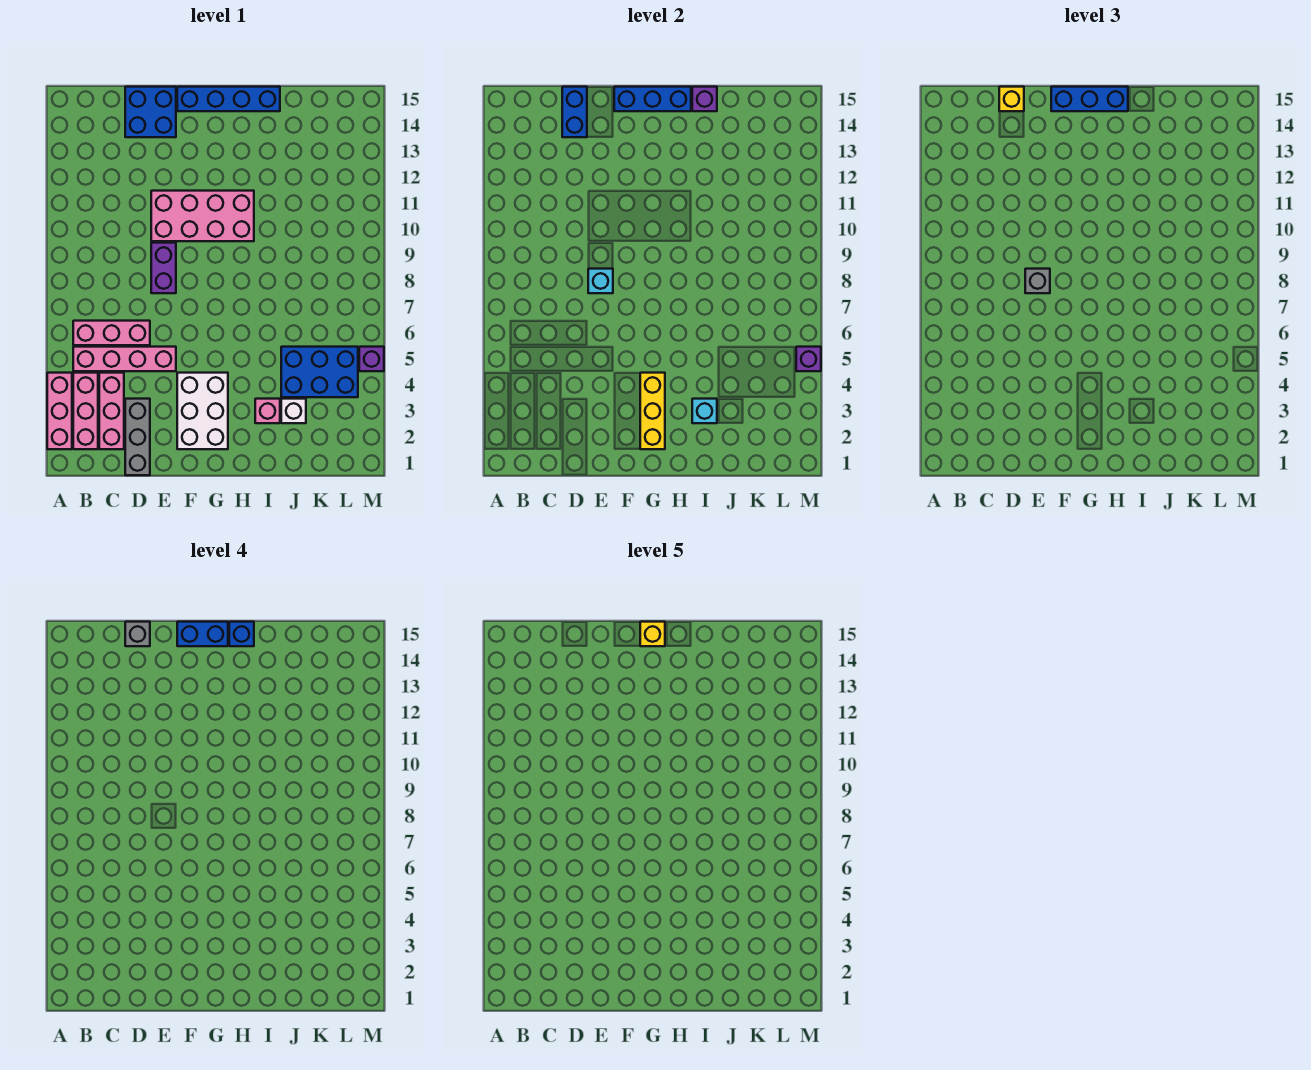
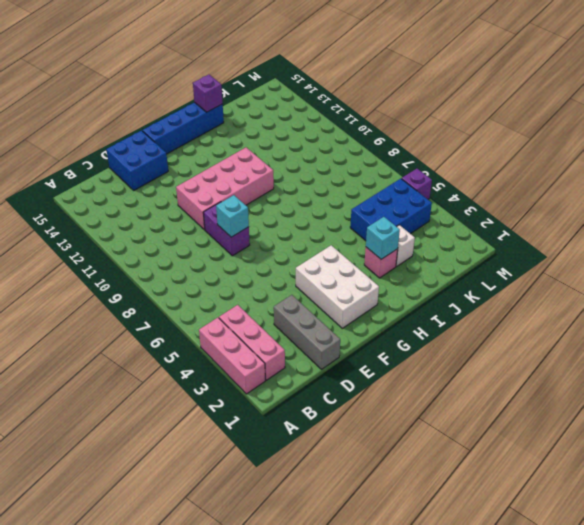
none -> pink 1x4 brick [73,347,176,371]
none -> pink 1x3 brick [73,321,150,345]
none -> pink 1x3 brick [99,373,124,449]

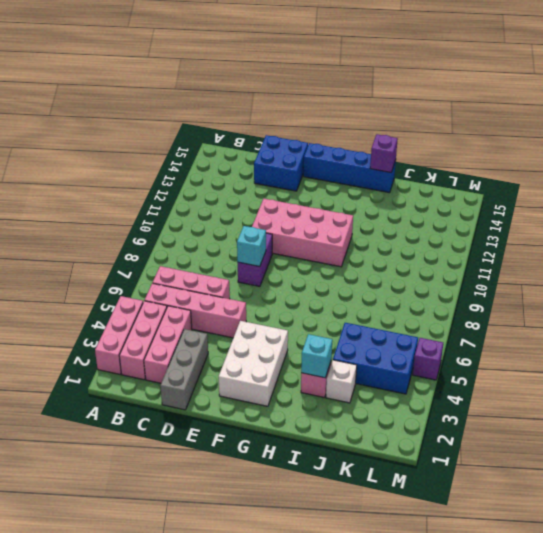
none -> blue 1x2 brick [562,87,587,137]
none -> blue 1x3 brick [614,87,691,111]
none -> yellow 1x3 brick [640,373,665,449]

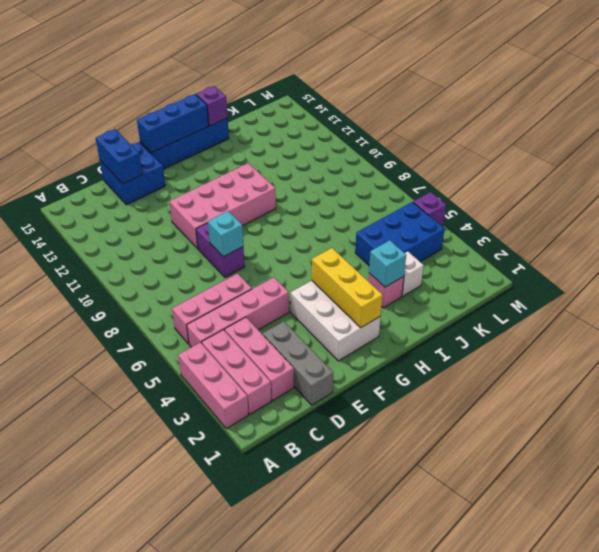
none -> purple 1x1 brick [796,347,821,371]
none -> yellow 1x1 brick [999,87,1024,111]
none -> grey 1x1 brick [1025,269,1050,293]

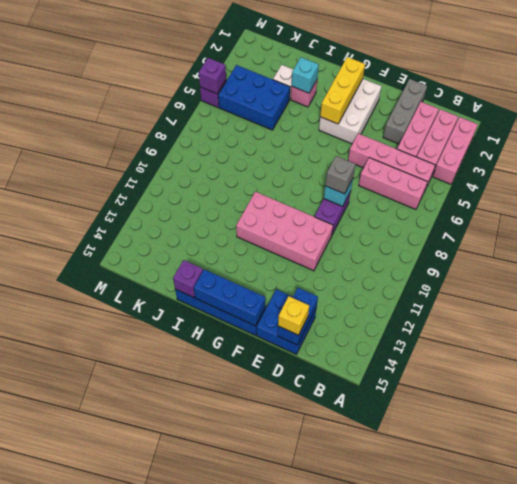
none -> blue 1x3 brick [1051,87,1128,111]
none -> grey 1x1 brick [125,622,150,646]
none -> blue 1x2 brick [177,622,228,646]

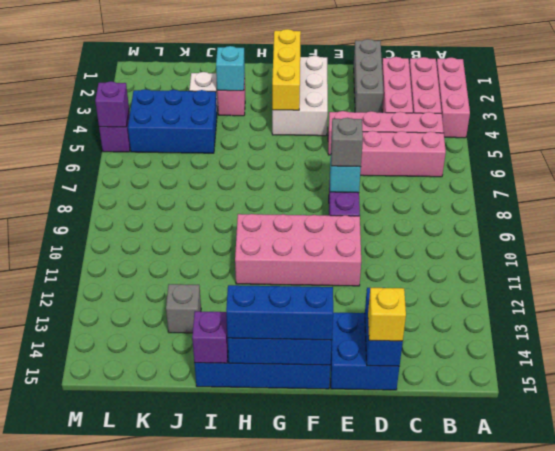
grey 1x1 brick [166,284,201,333] -> grey 1x1 brick moved to [125,622,150,646]
none -> blue 1x2 brick [177,622,228,646]
none -> blue 1x1 brick [229,622,254,646]
none -> yellow 1x1 brick [640,622,665,646]

